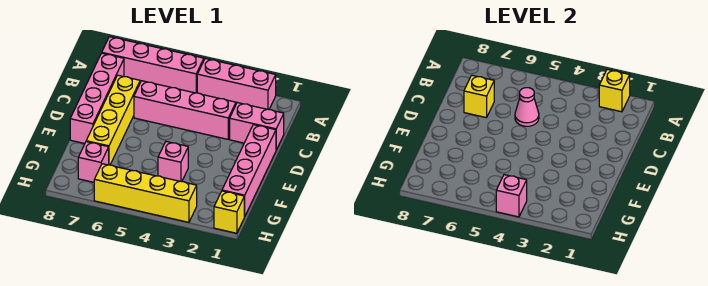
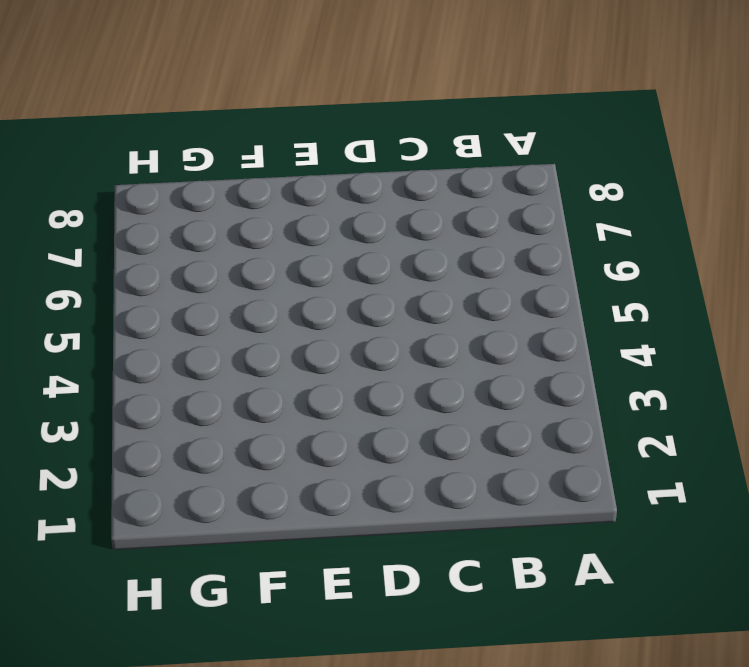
none -> pink 1x3 brick [197,59,276,109]
none -> pink 1x4 brick [102,37,204,93]
none -> pink 1x4 brick [70,53,124,144]

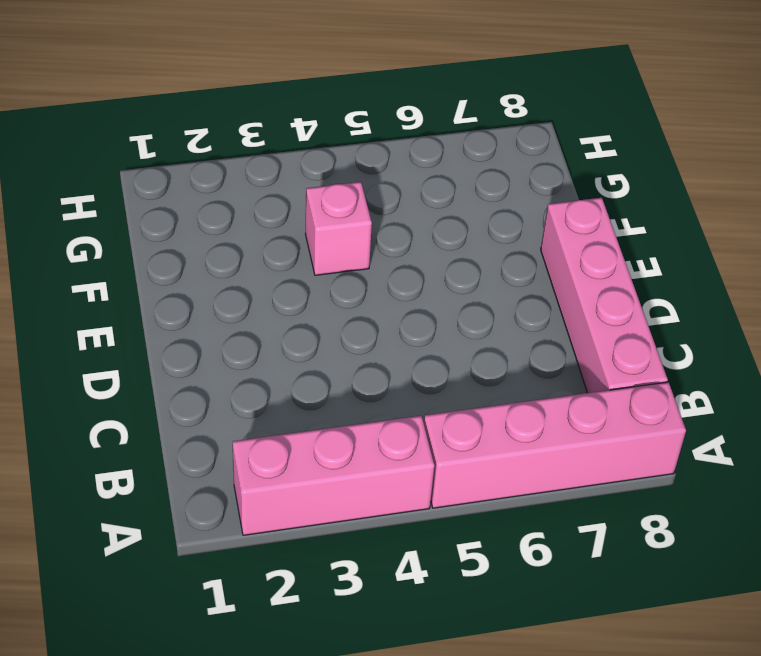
none -> pink 1x2 brick [230,103,284,150]
none -> pink 1x4 brick [134,81,236,139]
none -> yellow 1x4 brick [86,75,140,165]

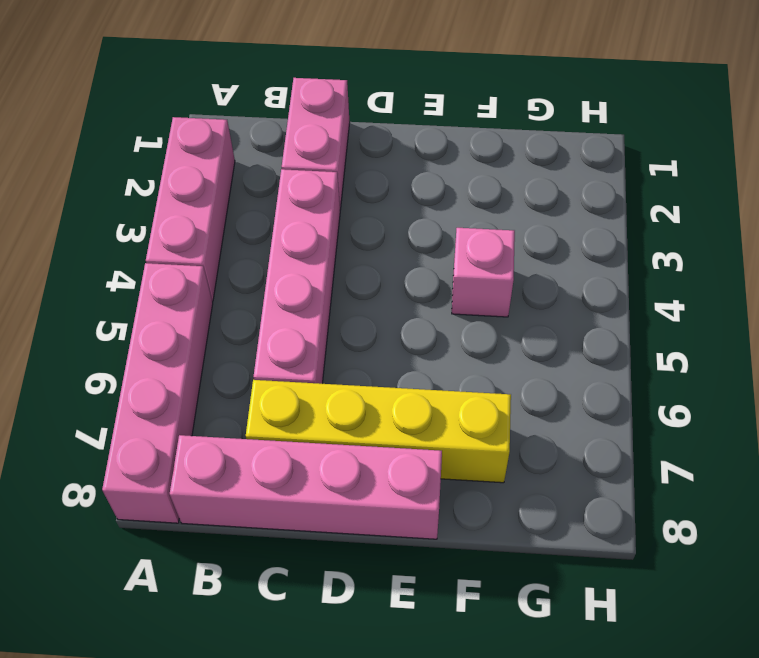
none -> pink 1x4 brick [222,125,276,216]
none -> pink 1x1 brick [78,142,109,182]
none -> yellow 1x1 brick [214,191,245,233]

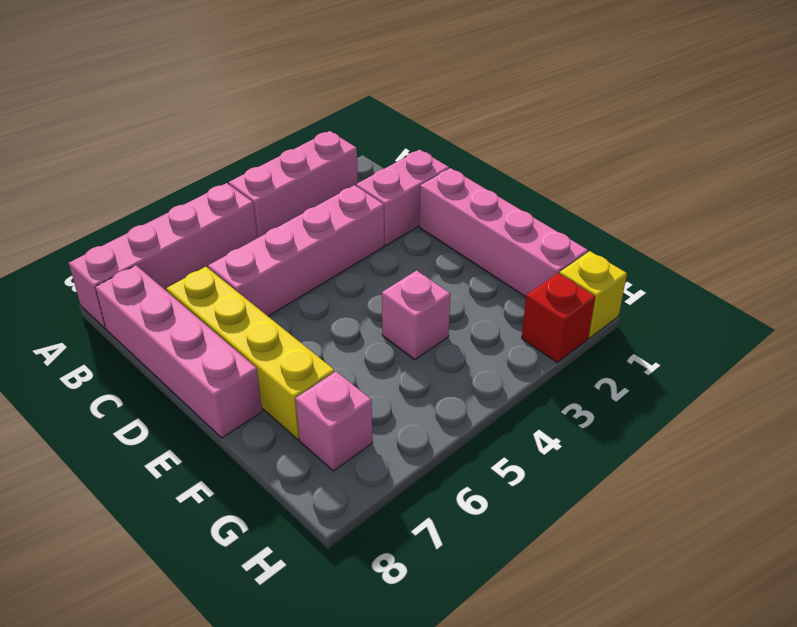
red 1x1 brick [522,273,595,362] -> none
none -> yellow 1x4 brick [94,164,197,222]
none -> yellow 1x1 brick [599,69,630,112]
none -> pink 1x1 cone [515,88,539,126]

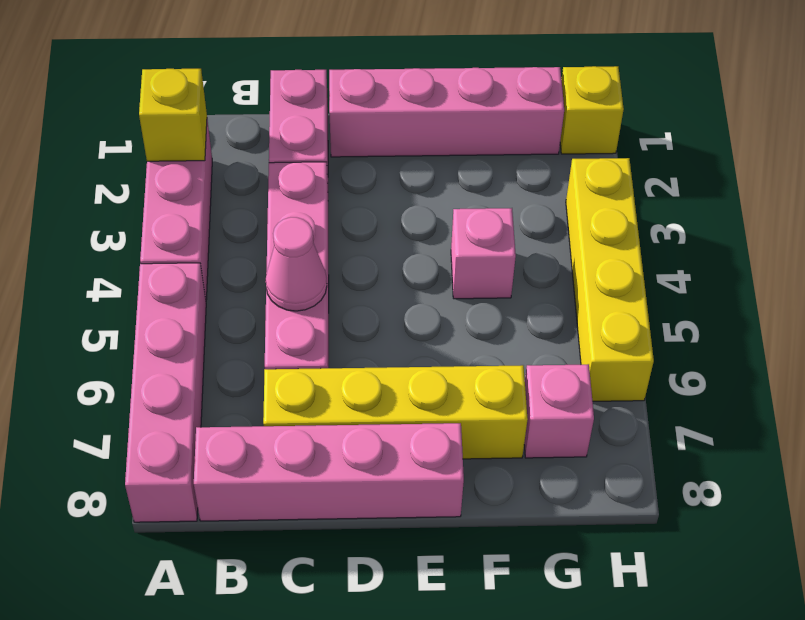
none -> yellow 1x1 brick [464,75,494,118]
none -> pink 1x1 brick [496,175,527,217]

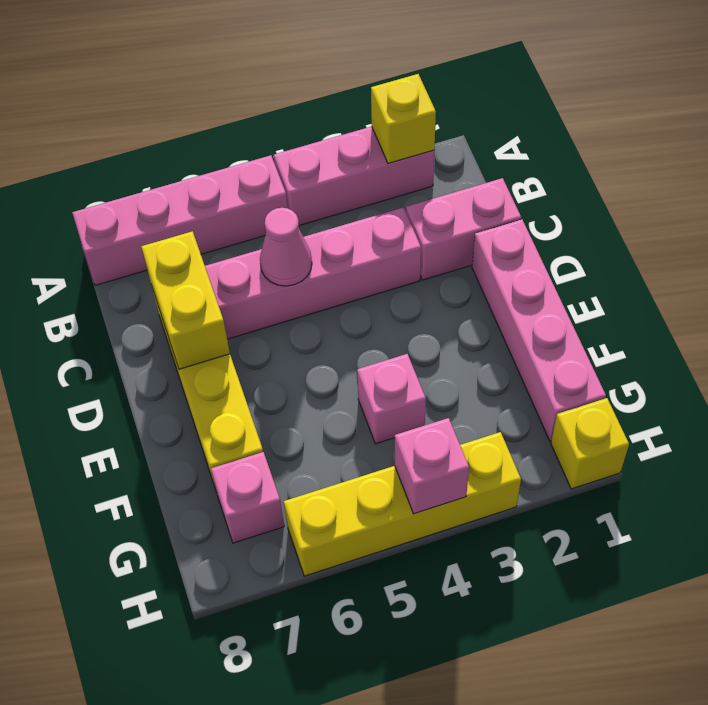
yellow 1x2 brick [141,231,230,369] -> yellow 1x1 brick [464,75,494,118]
none -> pink 1x4 brick [70,53,124,144]

